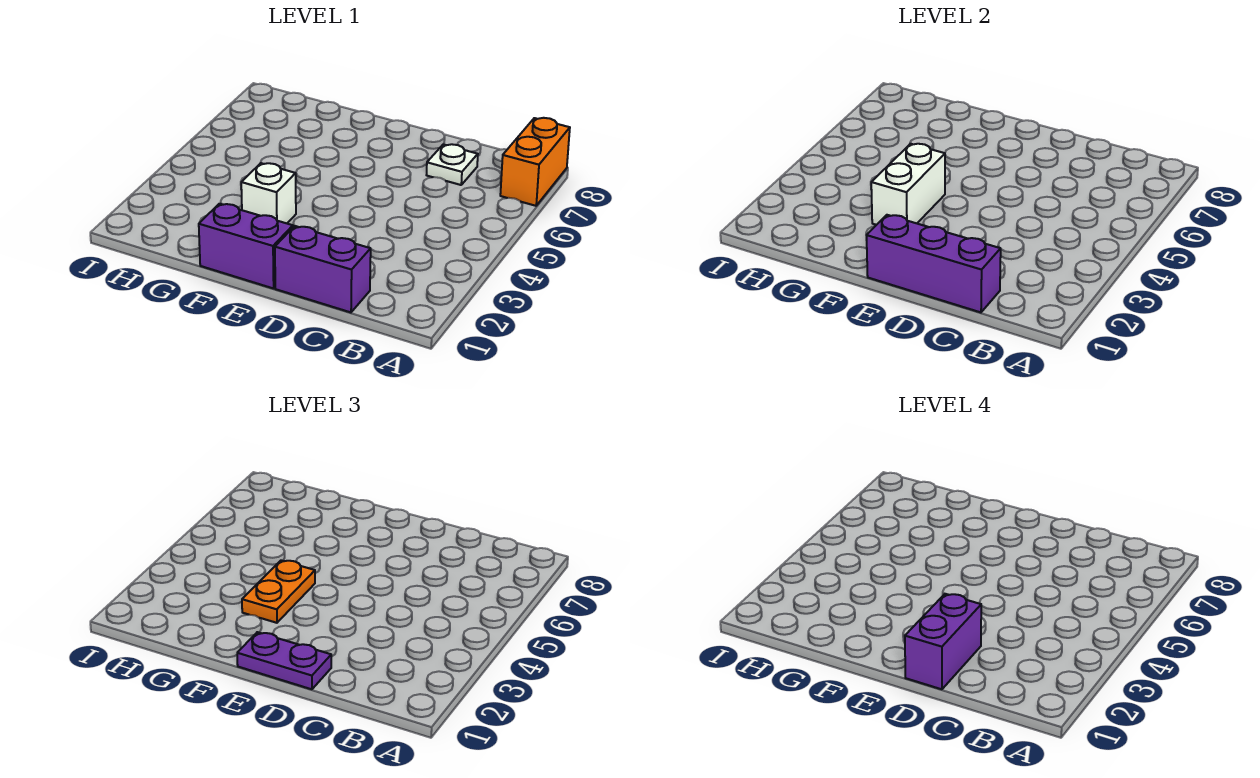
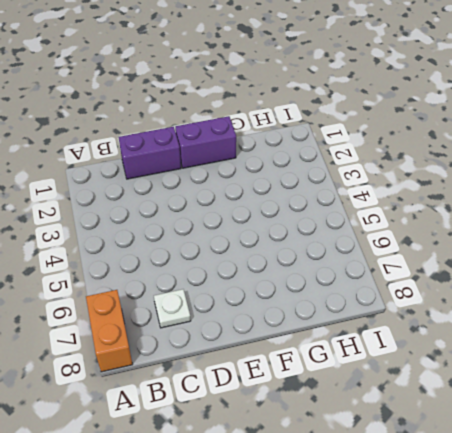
none -> white 1x1 brick [241,163,296,223]
none -> purple 1x3 brick [867,215,1001,312]

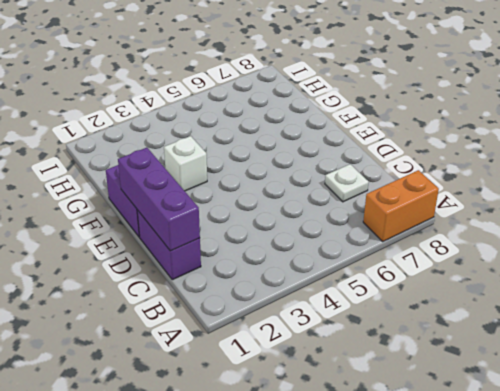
none -> white 1x2 brick [871,144,945,225]
none -> purple 1x2 plate [237,632,331,689]

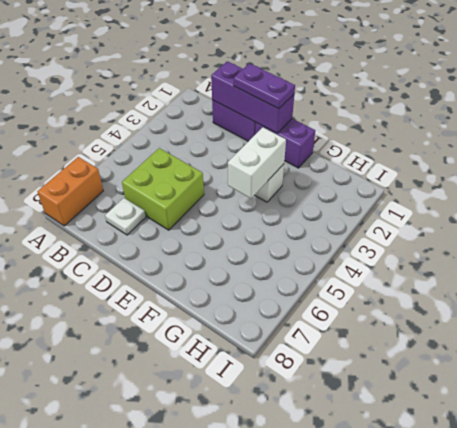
lime 2x2 brick [122,148,204,230] -> none
none -> orange 1x2 plate [242,560,315,623]
none -> purple 1x2 brick [905,594,981,689]

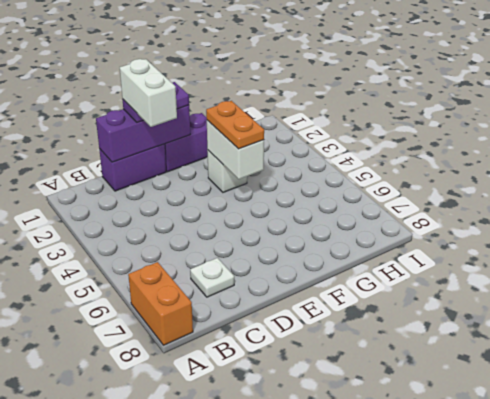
white 1x2 brick [120,59,177,127] -> purple 1x2 brick [905,594,981,689]

